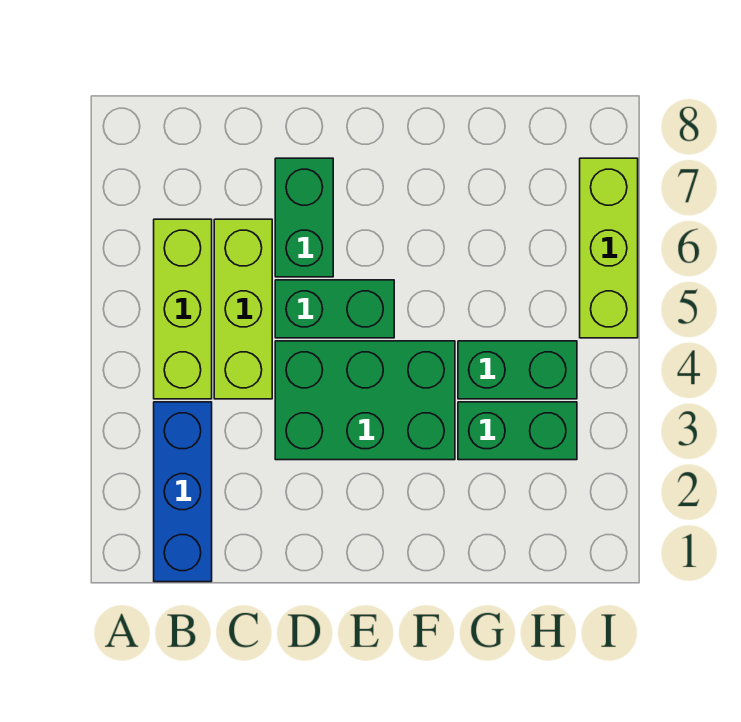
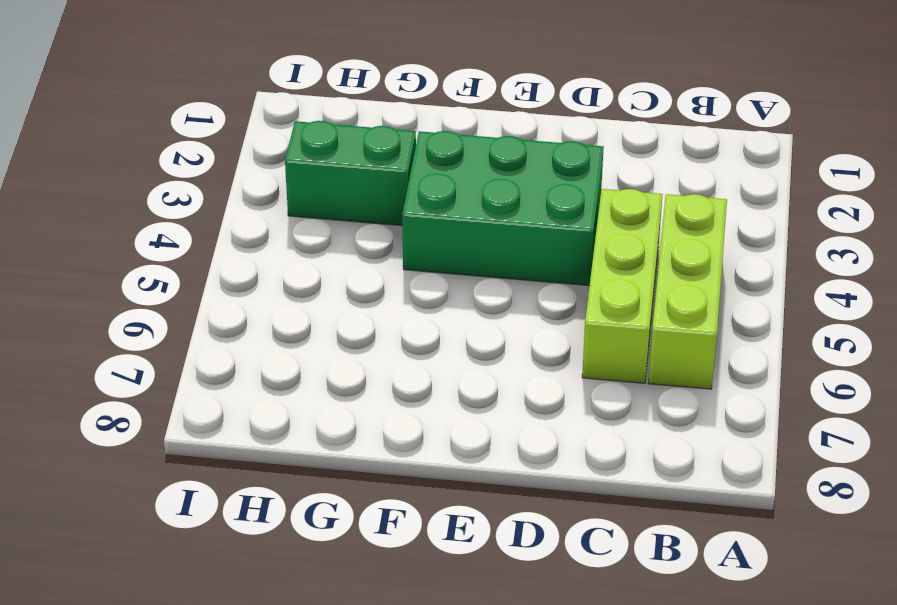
none -> blue 1x3 brick [154,402,212,582]
none -> green 1x2 brick [275,280,394,338]

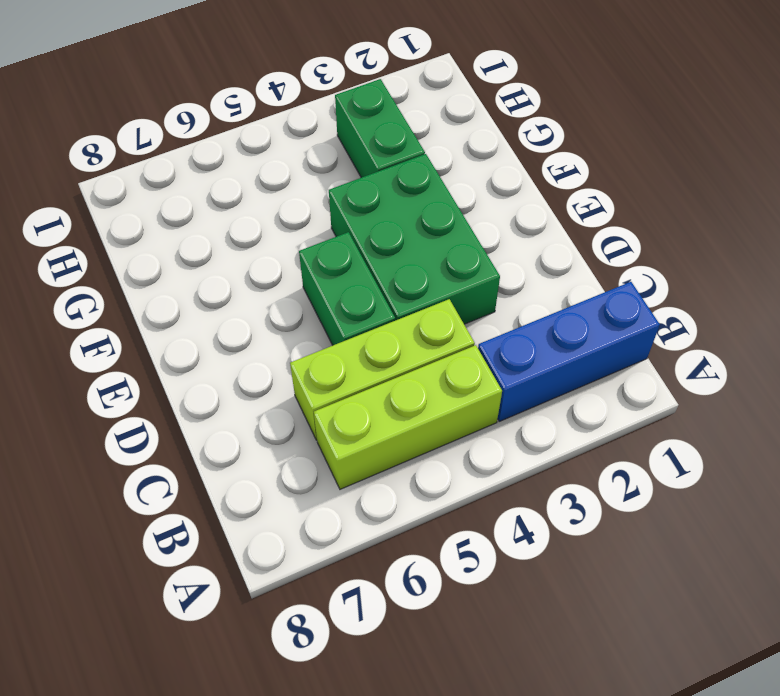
none -> green 1x2 brick [275,158,333,277]
none -> green 1x2 brick [458,341,577,399]

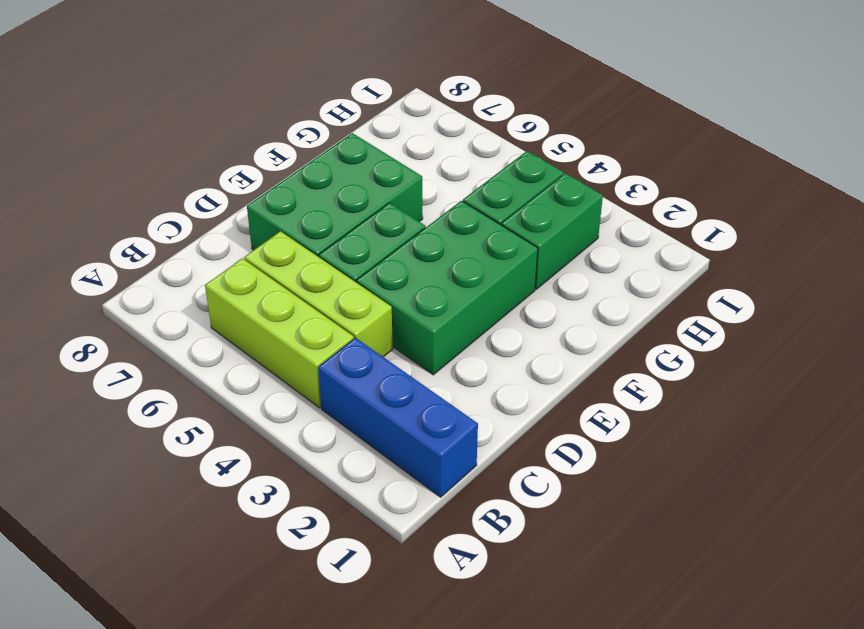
green 2x3 brick [247,133,423,257] -> green 1x2 brick [275,158,333,277]
none -> lime 1x3 brick [580,158,638,338]

